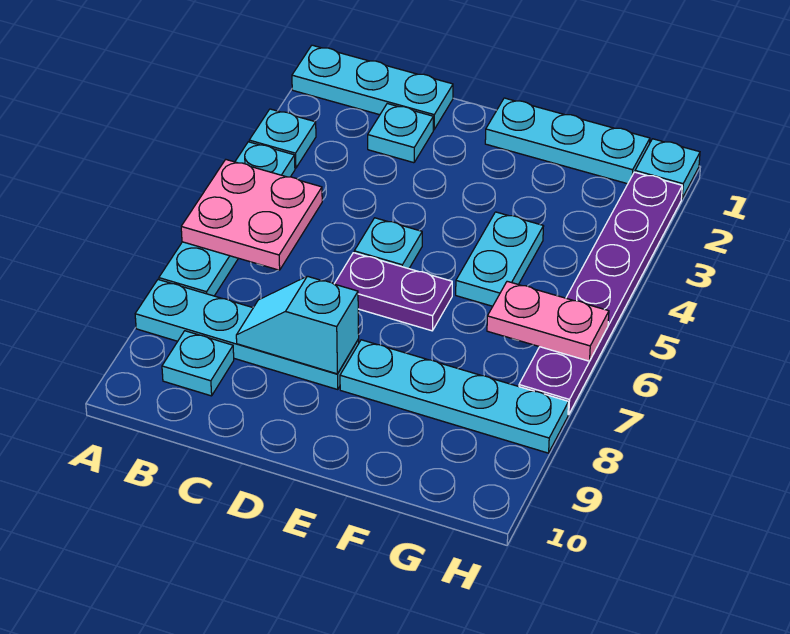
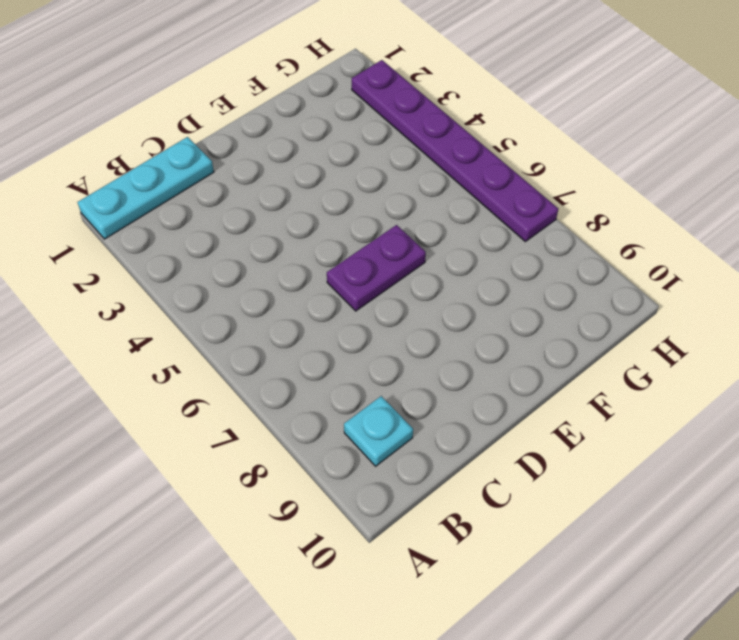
none -> cyan 1x1 plate [249,109,316,168]
none -> cyan 1x4 plate [159,142,295,296]
none -> cyan 1x4 plate [135,280,359,389]

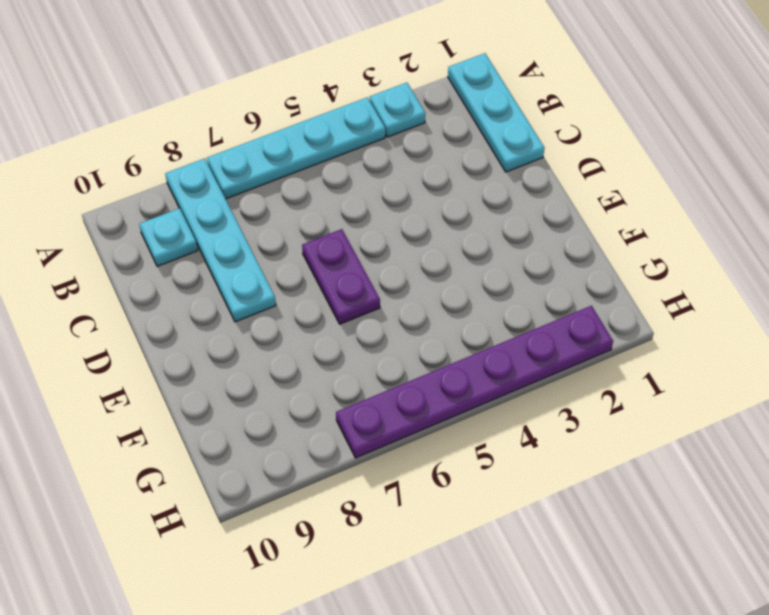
none -> cyan 1x1 plate [368,104,433,163]
none -> cyan 1x1 plate [354,218,422,269]
none -> cyan 1x3 plate [485,98,650,184]

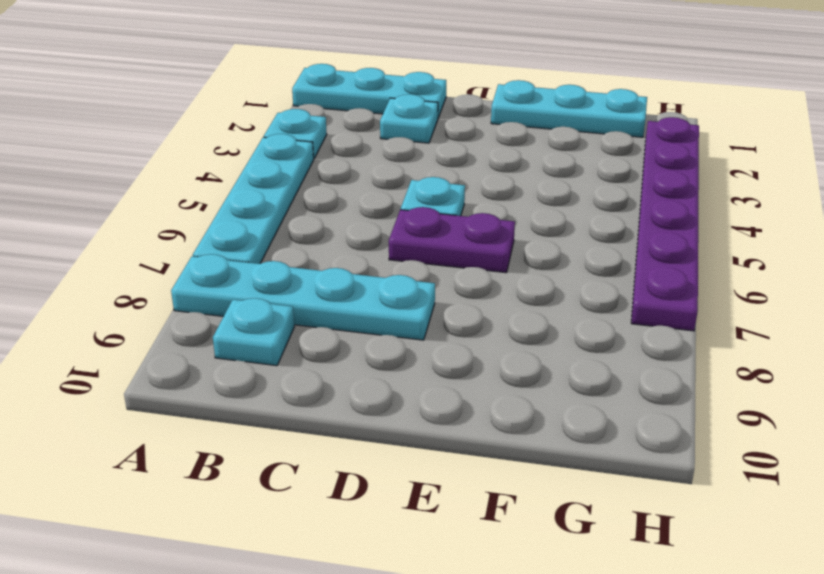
none -> cyan 1x4 plate [340,340,569,453]
none -> cyan 1x2 plate [456,212,544,306]
none -> cyan 1x1 plate [635,139,700,199]

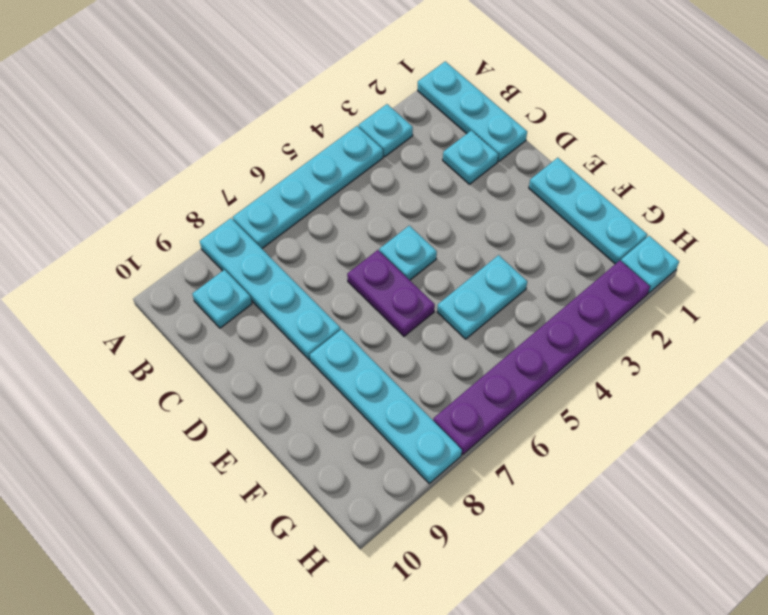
none -> pink 2x2 plate [181,160,322,270]
none -> cyan 1x2 slope [236,276,359,374]
none -> pink 1x2 plate [487,281,609,361]

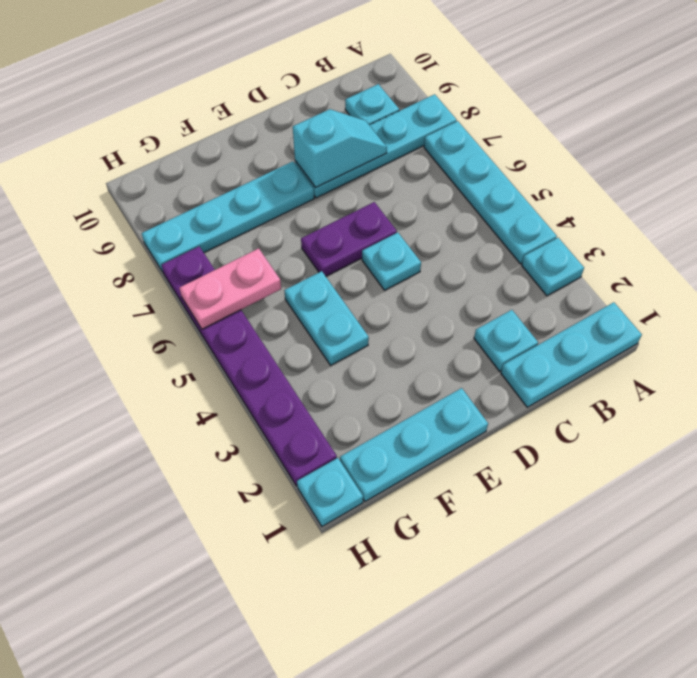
none -> pink 2x2 plate [181,160,322,270]

